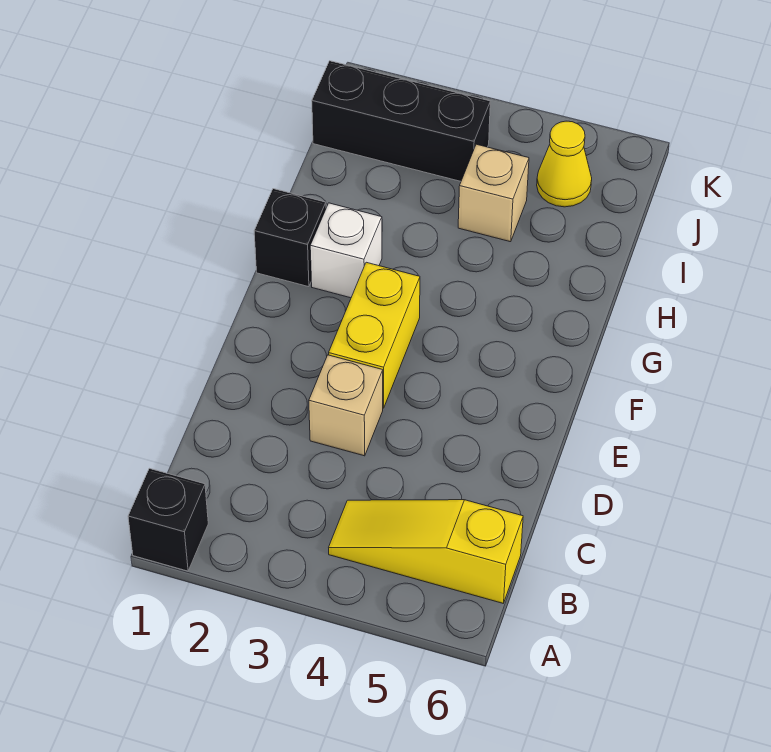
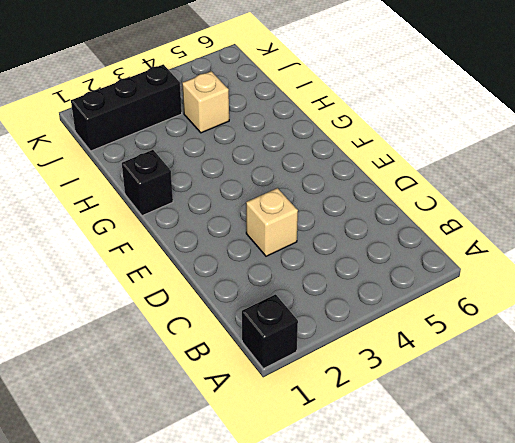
none -> yellow 1x3 slope [329,500,523,603]
none -> yellow 1x2 brick [329,262,420,408]

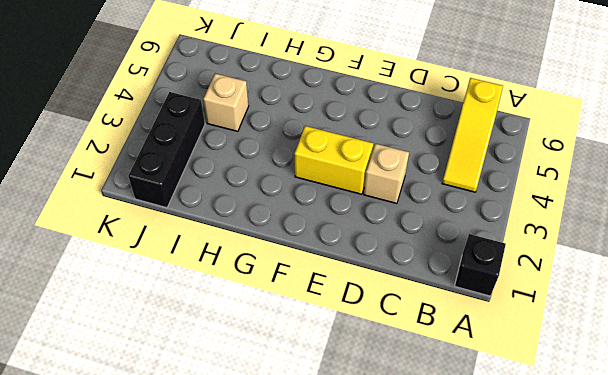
none -> black 1x1 brick [254,189,326,287]
none -> white 1x1 brick [310,203,382,298]

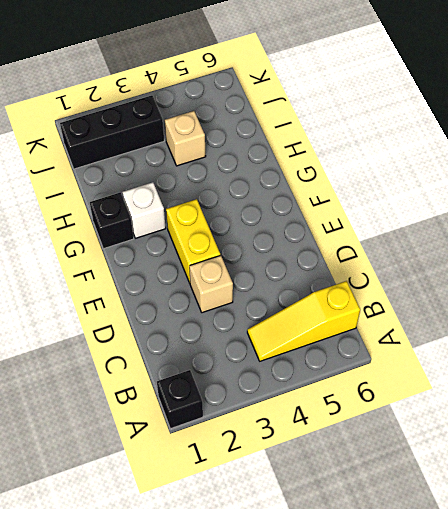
none -> yellow 1x1 cone [537,121,592,207]

